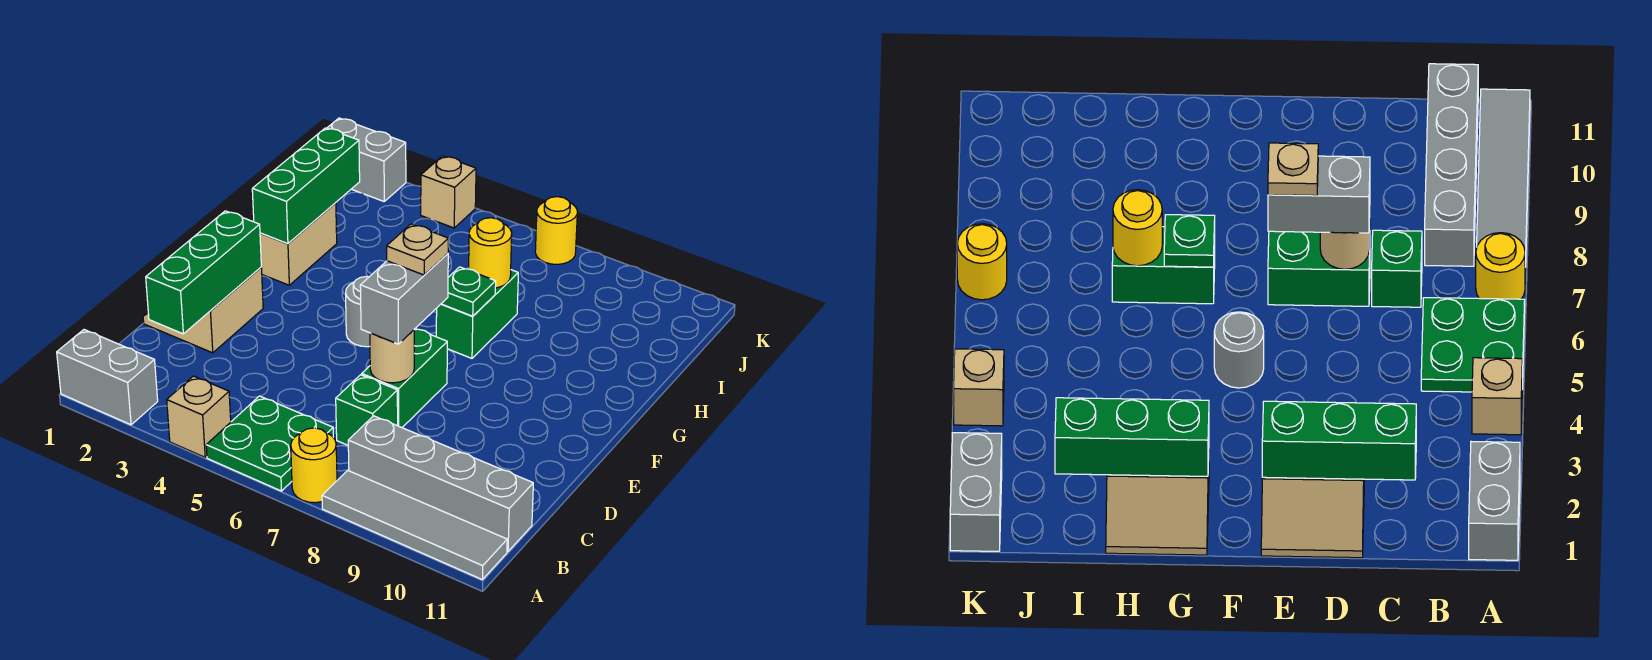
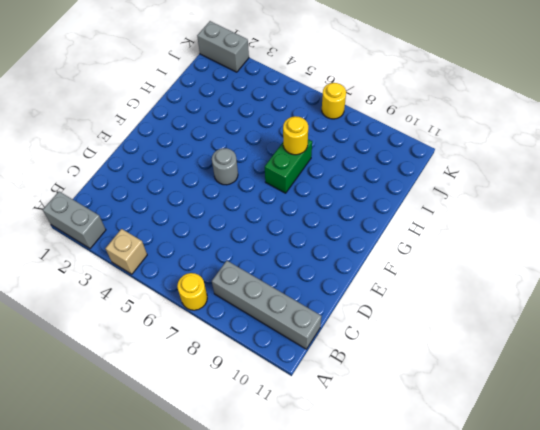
none -> green 2x2 plate [206,396,333,491]
none -> grey 1x4 tile [322,470,507,579]
none -> green 1x1 brick [336,375,398,445]

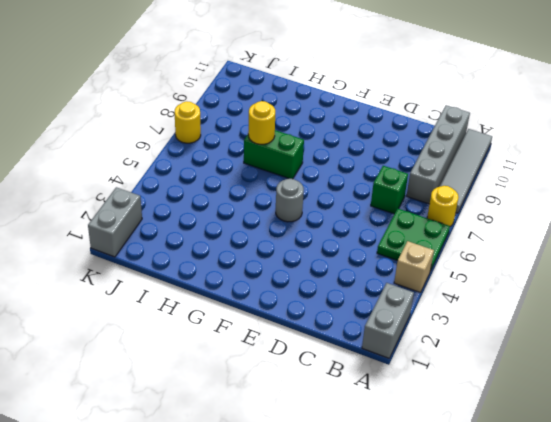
none -> tan 2x2 slope [143,268,263,353]
none -> green 1x2 brick [362,329,447,427]
none -> tan 2x2 slope [260,203,337,285]

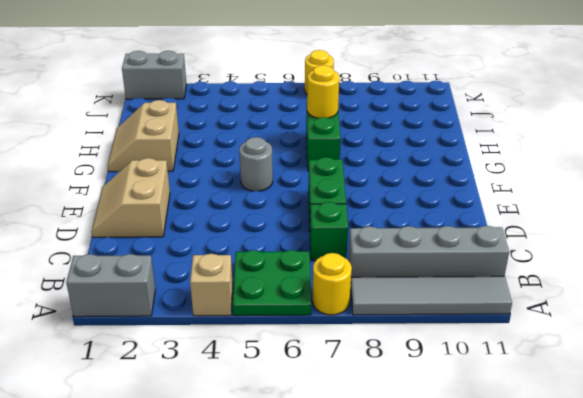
none -> tan 1x1 brick [421,156,476,228]
none -> green 1x3 brick [146,211,261,334]
none -> tan 1x1 round brick [370,330,414,383]

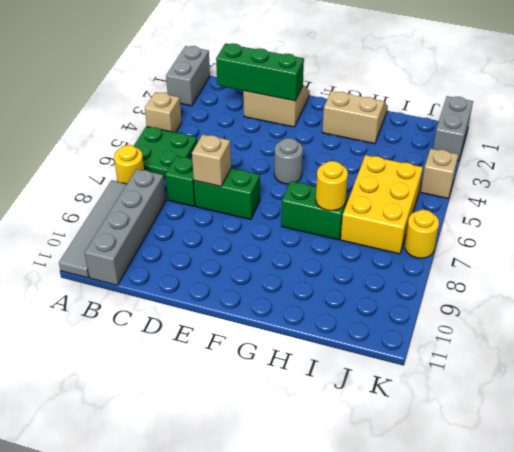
tan 1x1 brick [192,134,231,186] -> tan 1x1 round brick [370,330,414,383]
yellow 2x3 brick [341,155,423,254] -> none
none -> green 1x3 brick [252,128,360,244]
none -> green 1x1 plate [441,267,496,316]
none -> grey 1x2 brick [360,254,448,344]

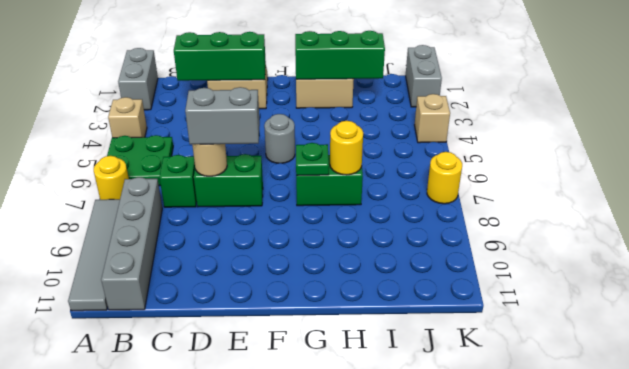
none -> tan 1x1 plate [387,224,448,275]

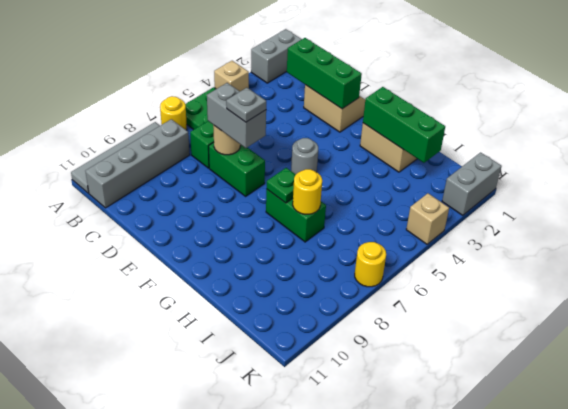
grey 1x1 plate [226,88,266,122] -> tan 1x1 plate [387,224,448,275]

